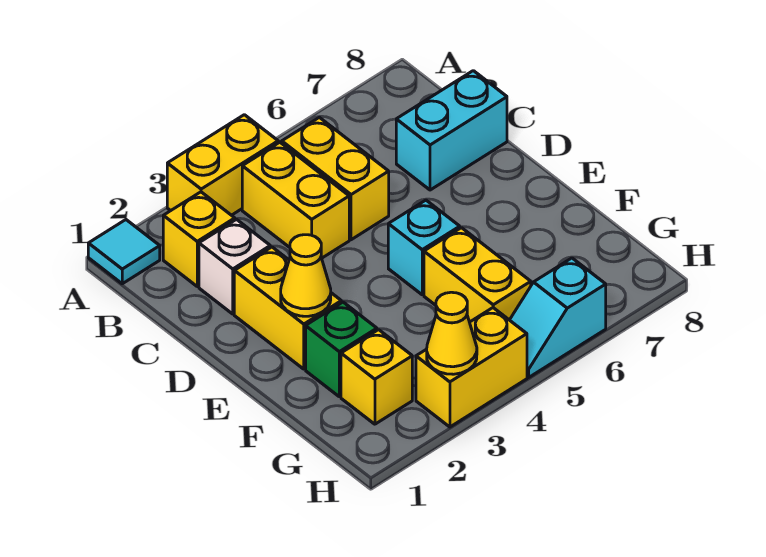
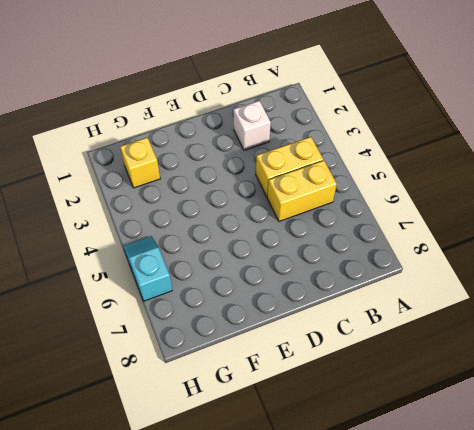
none -> cyan 1x1 tile [88,220,160,284]
none -> yellow 1x2 brick [167,115,278,215]
none -> yellow 1x1 brick [163,192,235,286]

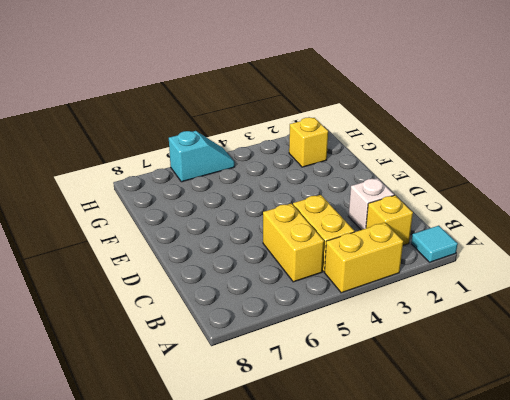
none -> cyan 1x2 brick [396,71,507,190]
none -> yellow 1x2 brick [234,247,341,369]
none -> cyan 1x1 brick [388,200,460,295]

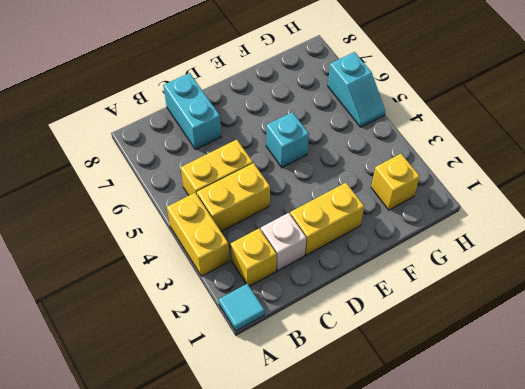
none -> green 1x1 brick [306,302,377,397]
none -> yellow 1x2 brick [424,228,531,322]
none -> yellow 1x2 brick [416,308,527,427]

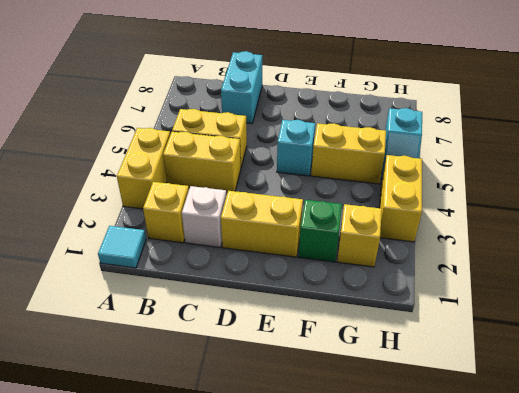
none -> yellow 1x1 cone [281,235,331,316]
none -> yellow 1x1 cone [427,292,477,374]

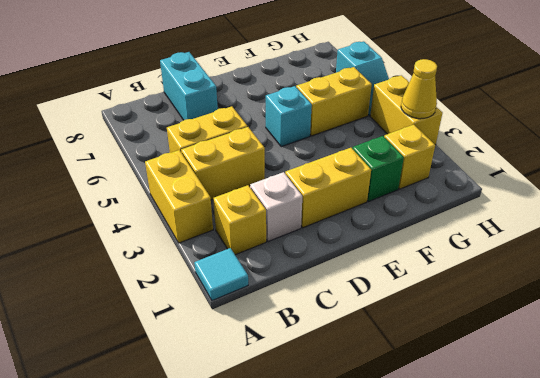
none -> yellow 1x1 cone [281,235,331,316]

